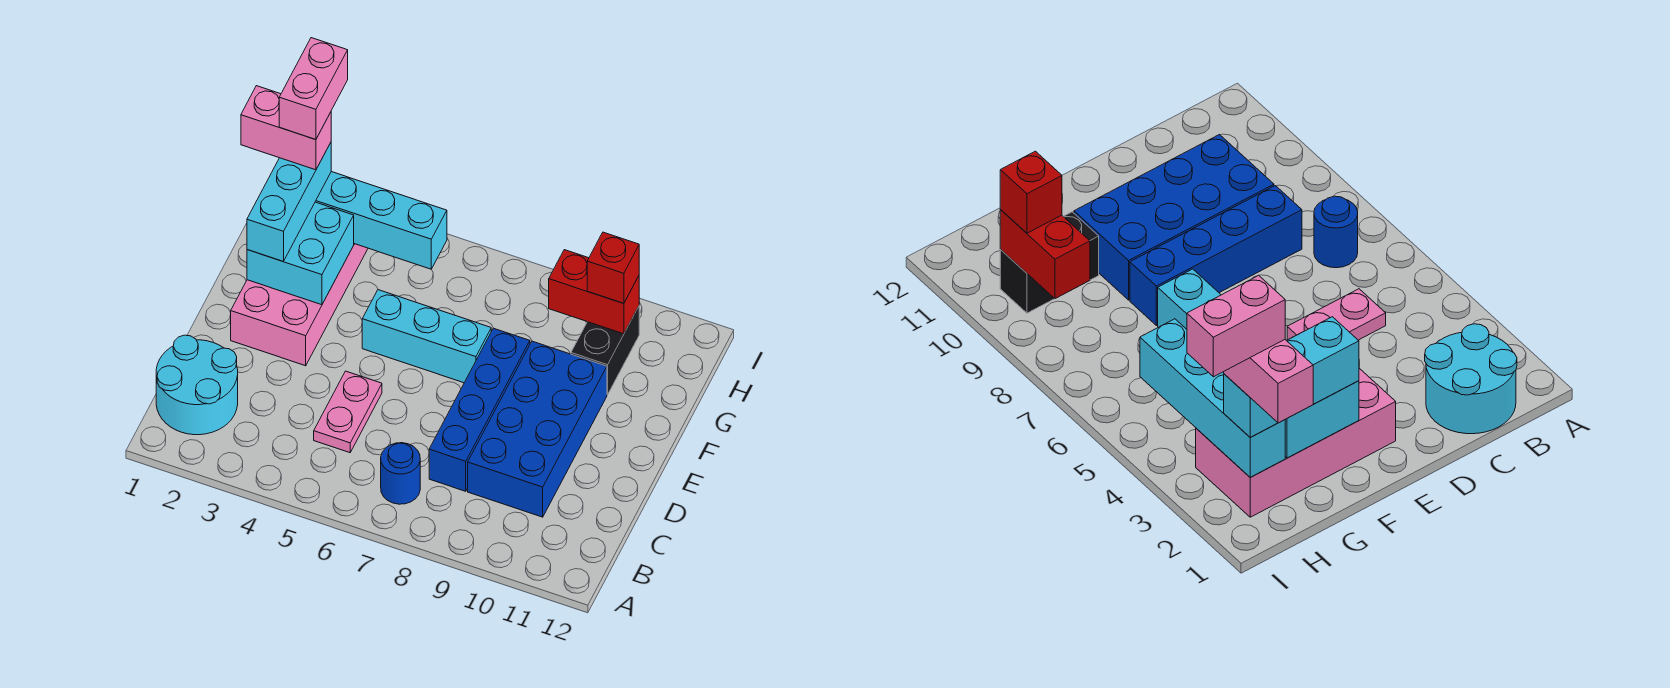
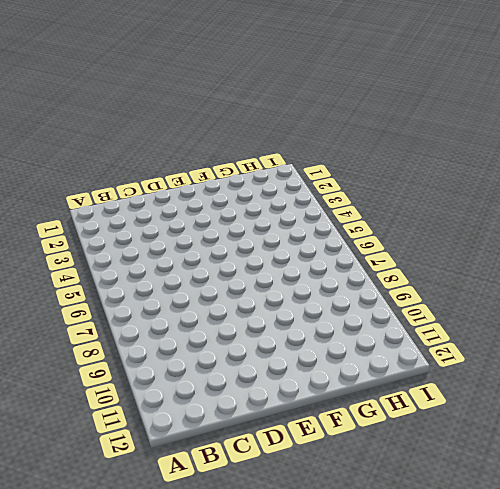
none -> cyan 2x2 round brick [156,335,238,435]
none -> blue 1x1 round brick [381,443,420,504]
none -> pink 1x2 plate [314,371,382,453]

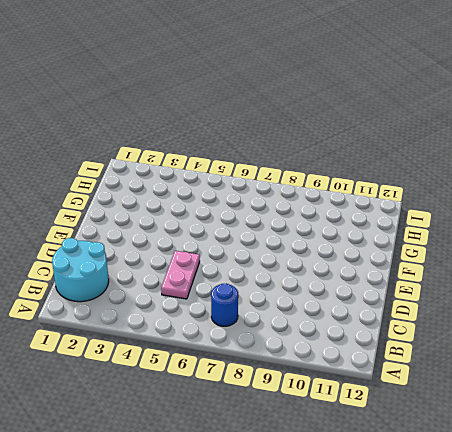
none -> blue 1x4 brick [429,328,530,491]
none -> blue 2x4 brick [468,341,607,517]
none -> pink 2x4 brick [231,244,368,366]

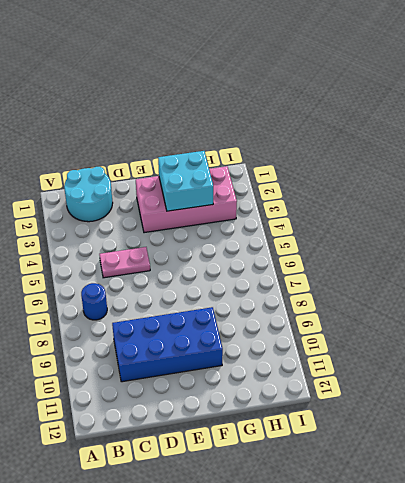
none -> blue 1x4 brick [429,328,530,491]
none -> cyan 1x3 brick [362,290,491,383]
none -> black 1x2 brick [571,306,639,395]

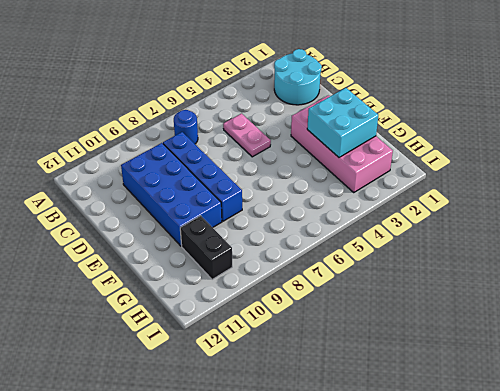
none -> cyan 1x3 brick [362,290,491,383]
none -> cyan 1x4 brick [315,172,447,269]
none -> red 1x2 brick [549,250,639,334]

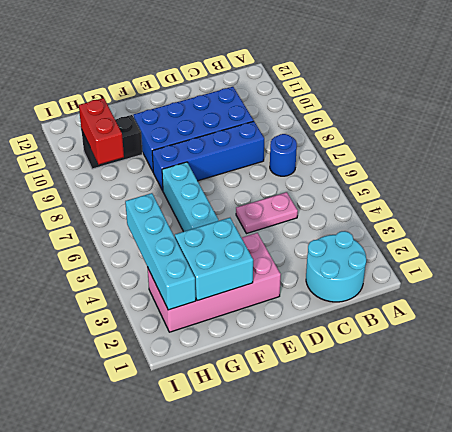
none -> cyan 1x3 brick [247,143,331,261]
none -> red 1x1 brick [587,232,639,303]
none -> pink 1x2 brick [241,86,331,170]

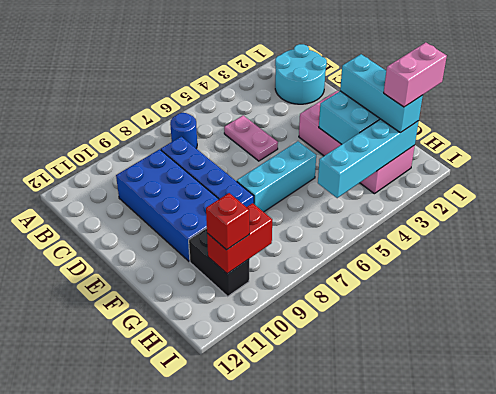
none -> pink 1x2 brick [279,38,348,140]

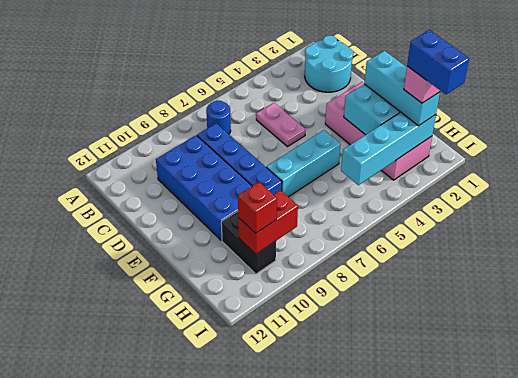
blue 1x2 brick [407,30,469,95] -> pink 1x2 brick [279,38,348,140]

